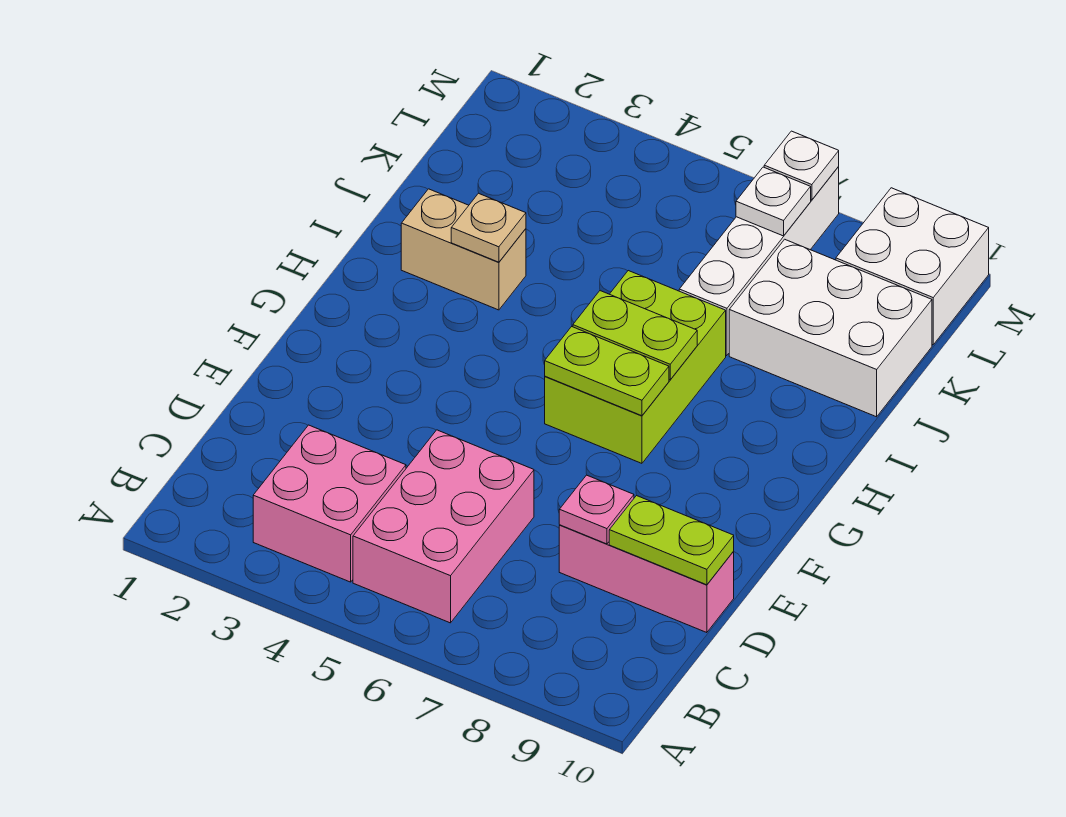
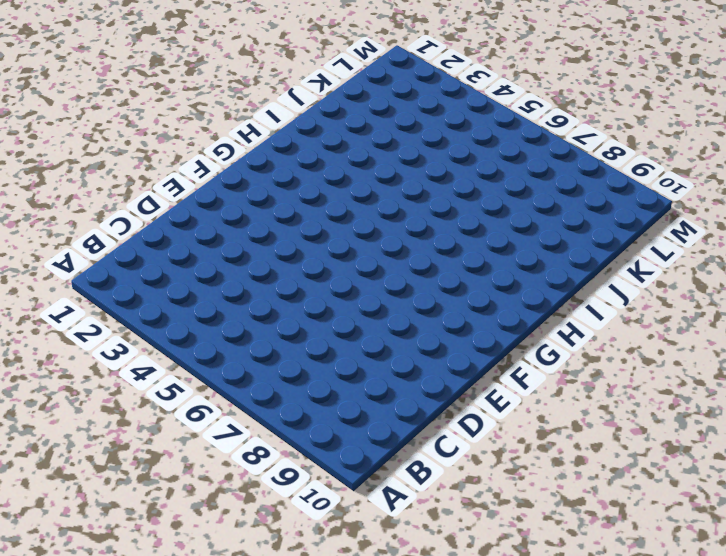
none -> pink 2x2 brick [253,425,406,582]
none -> pink 2x3 brick [353,430,534,623]
none -> pink 1x3 brick [559,525,734,633]

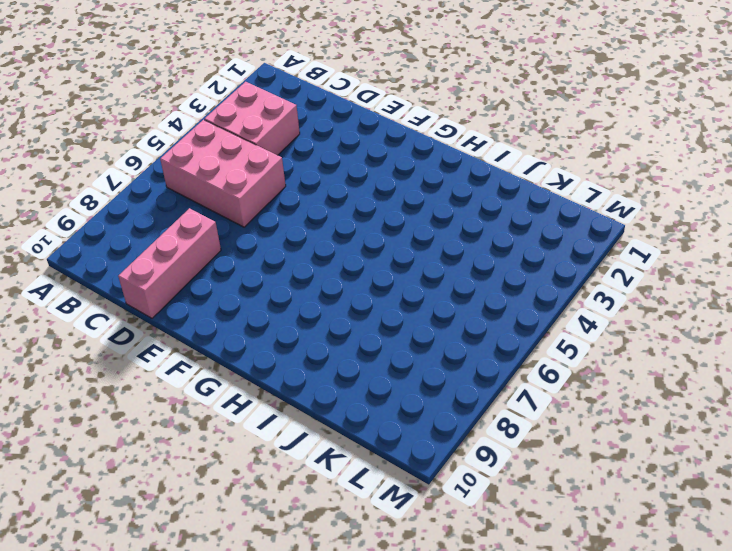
none -> lime 2x3 brick [545,271,726,463]
none -> tan 1x2 brick [401,189,526,310]
none -> white 1x4 brick [679,167,839,356]

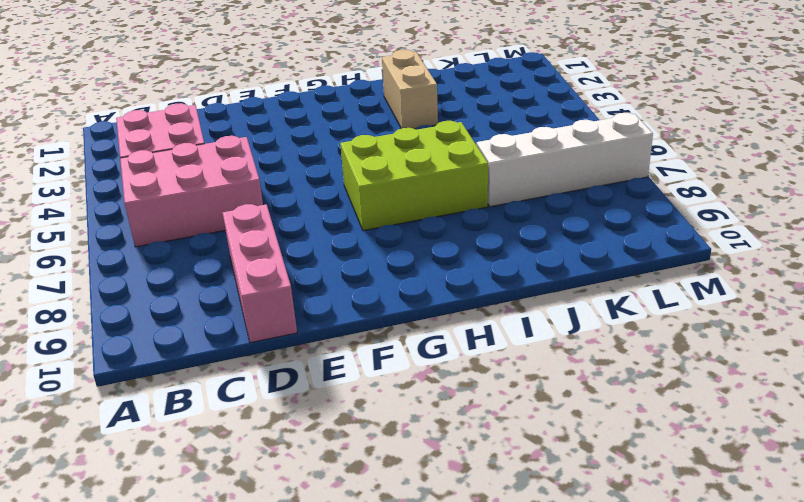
none -> white 2x3 brick [729,239,932,417]
none -> white 2x2 brick [836,188,989,345]
none -> pink 1x1 plate [559,475,634,544]

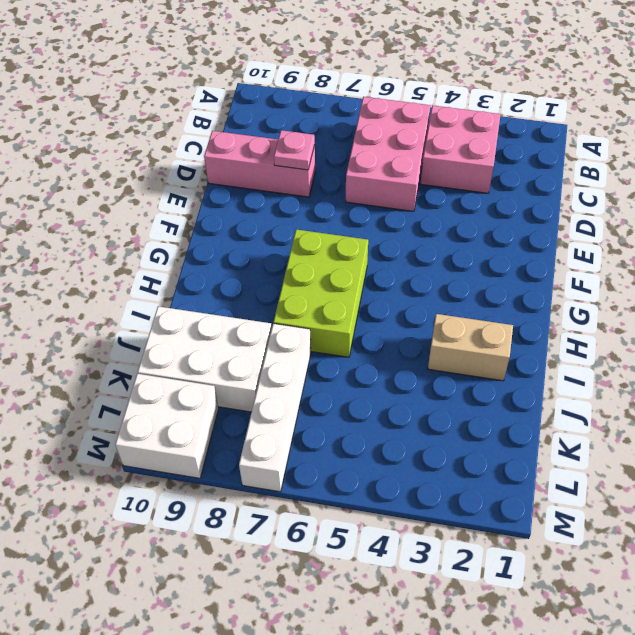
none -> lime 1x2 plate [609,496,734,585]
none -> lime 1x2 plate [545,327,669,416]
none -> lime 1x2 plate [573,291,697,380]

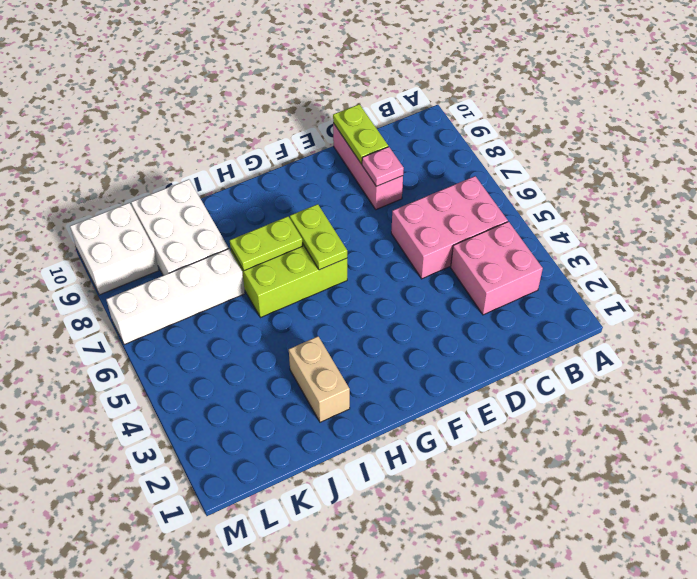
lime 1x2 plate [230,216,303,271] -> lime 1x2 plate turned to [573,291,697,380]
none -> tan 1x1 plate [451,193,526,262]
none -> white 1x1 plate [736,167,811,236]
none -> white 1x1 plate [764,131,839,200]

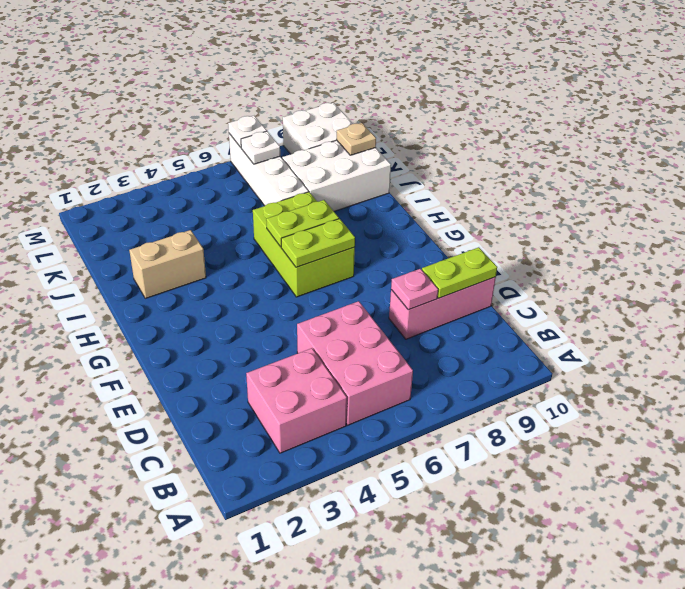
tan 1x1 plate [337,123,376,155] -> tan 1x1 plate moved to [451,193,526,262]

